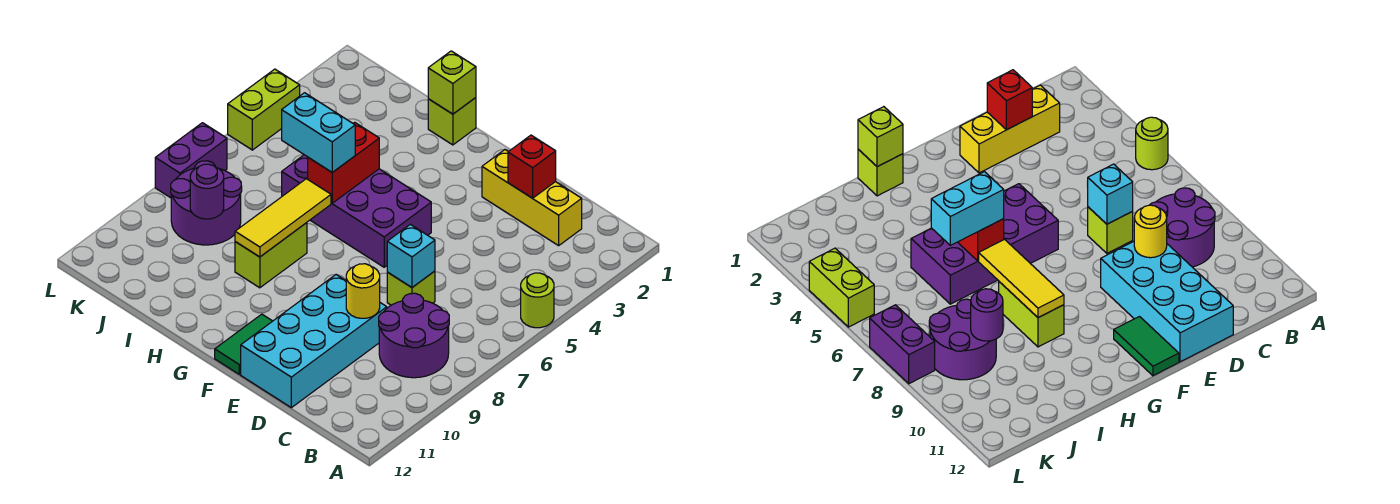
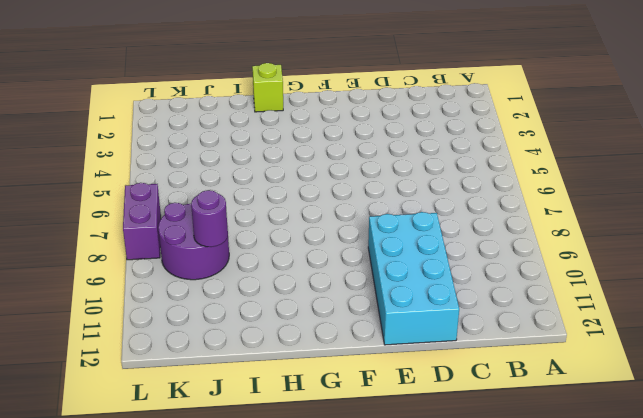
none -> lime 1x1 round brick [521,273,554,328]
none -> purple 2x2 round brick [379,293,449,378]
none -> yellow 1x3 brick [482,150,582,246]

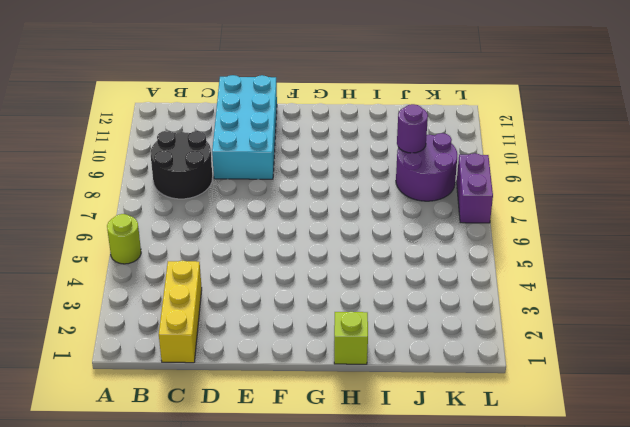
black 2x2 round brick [151,131,212,199] -> purple 2x2 round brick [379,293,449,378]
yellow 1x3 brick [159,261,202,363] -> yellow 1x3 brick turned to [482,150,582,246]
none -> lime 1x1 brick [387,271,435,305]
none -> purple 2x4 brick [282,155,431,267]
none -> green 1x2 tile [215,314,272,374]

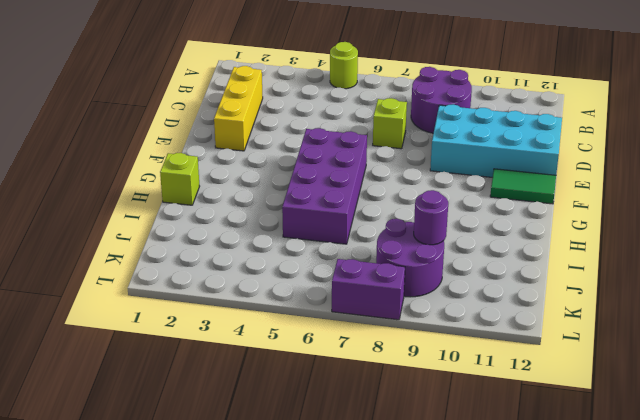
none -> lime 1x2 brick [235,223,307,288]
none -> lime 1x2 brick [228,69,300,150]
none -> red 1x1 brick [508,135,556,198]

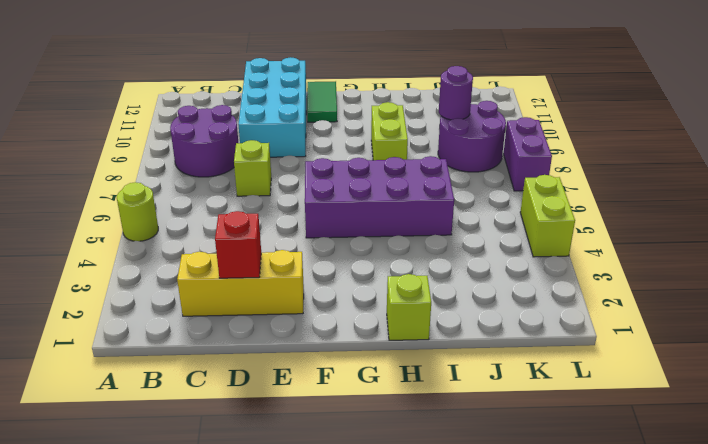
none -> cyan 1x1 brick [387,224,435,287]
none -> yellow 1x1 round brick [346,264,380,318]
none -> lime 1x1 brick [428,51,476,114]

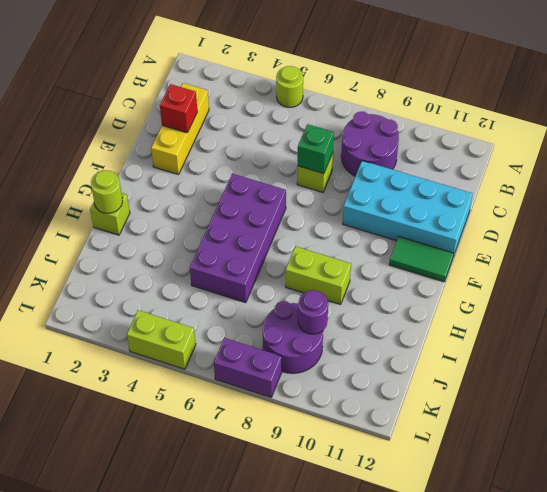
green 1x1 brick [298,124,334,174] -> cyan 1x1 brick [387,224,435,287]
lime 1x1 round brick [91,170,123,213] -> lime 1x1 brick [428,51,476,114]
none -> yellow 1x1 round brick [346,264,380,318]
none -> red 1x2 brick [308,122,379,203]
none -> yellow 1x3 tile [235,179,331,257]

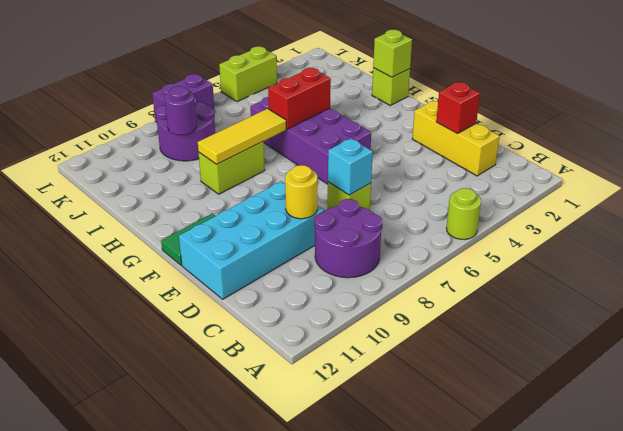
none -> cyan 1x2 brick [282,93,355,172]

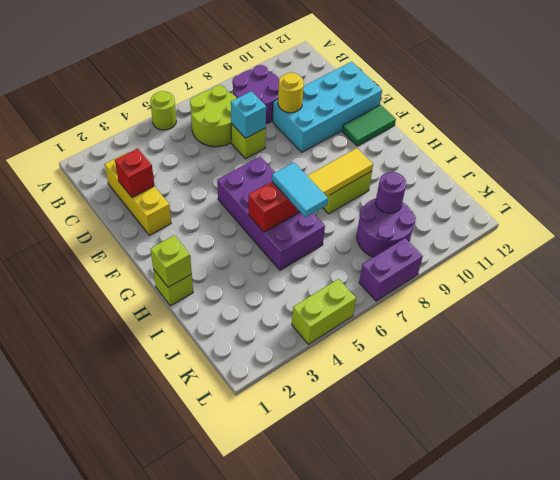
lime 2x2 round brick [190,85,237,147] -> none
cyan 1x2 tile [272,163,328,217] -> cyan 1x2 brick [282,93,355,172]

